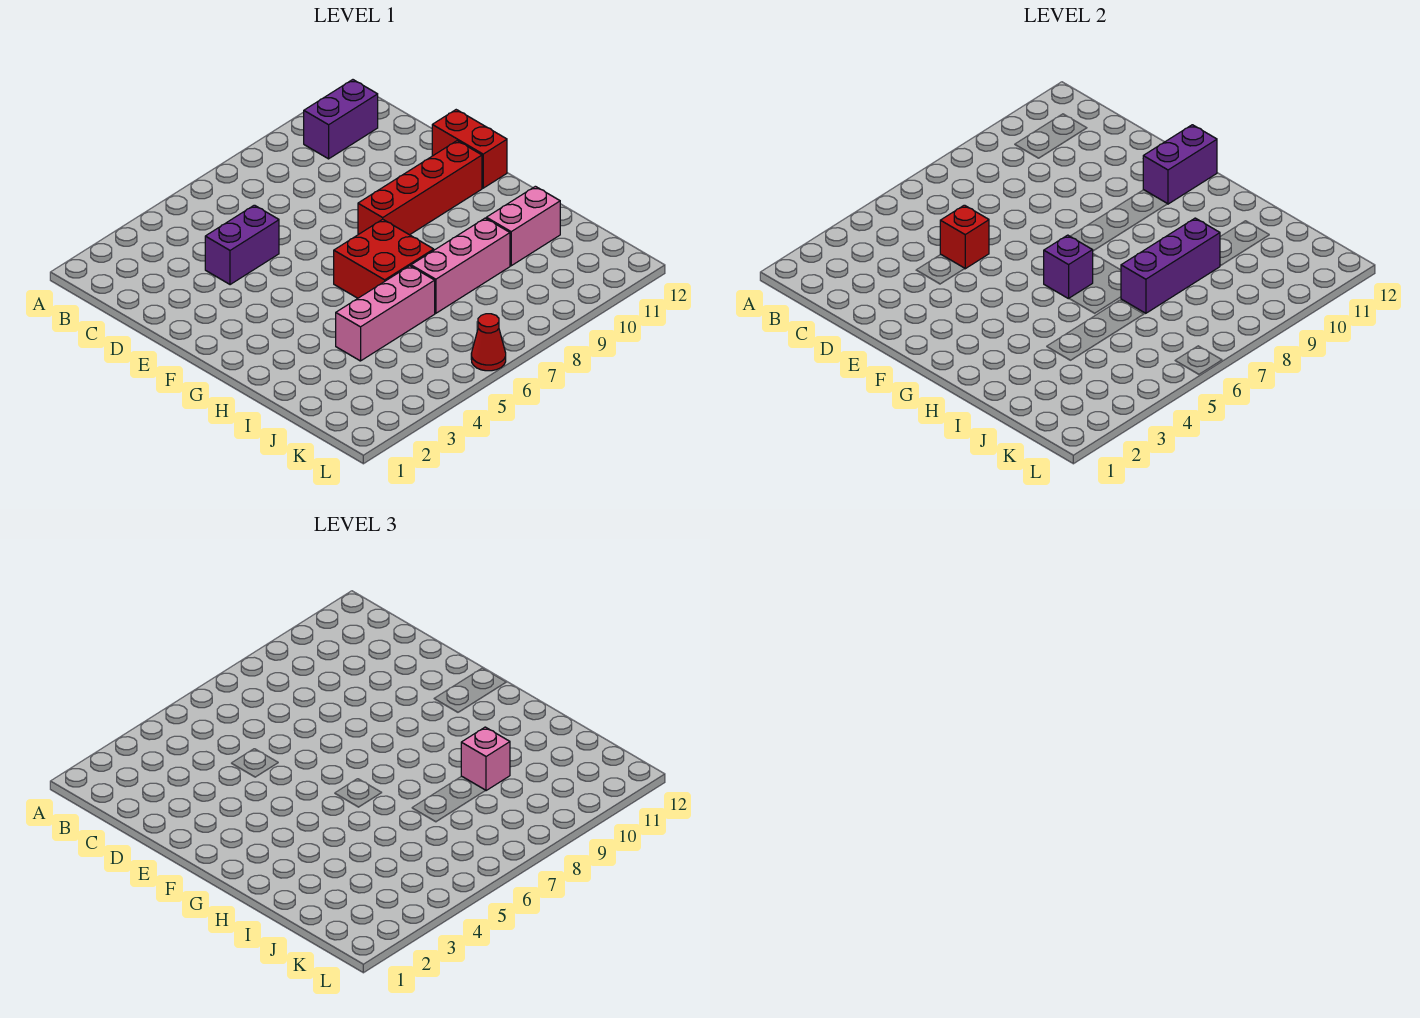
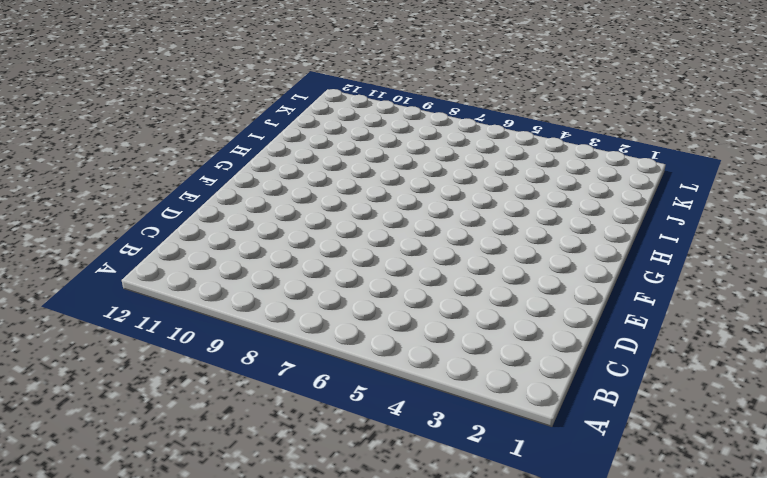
none -> purple 1x2 brick [304,80,378,159]
none -> purple 1x2 brick [205,205,279,285]
none -> red 1x2 brick [432,110,507,188]

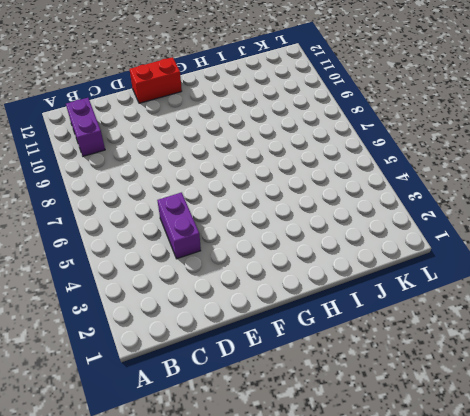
none -> red 1x4 brick [358,141,482,235]
none -> red 2x2 brick [334,219,434,298]
none -> pink 1x3 brick [336,266,435,361]

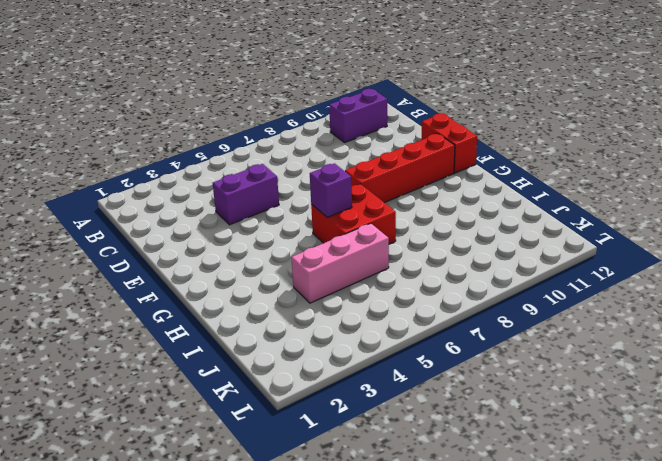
none -> pink 1x3 brick [411,218,510,313]
none -> pink 1x2 brick [486,186,560,266]
none -> red 1x1 cone [471,314,506,371]

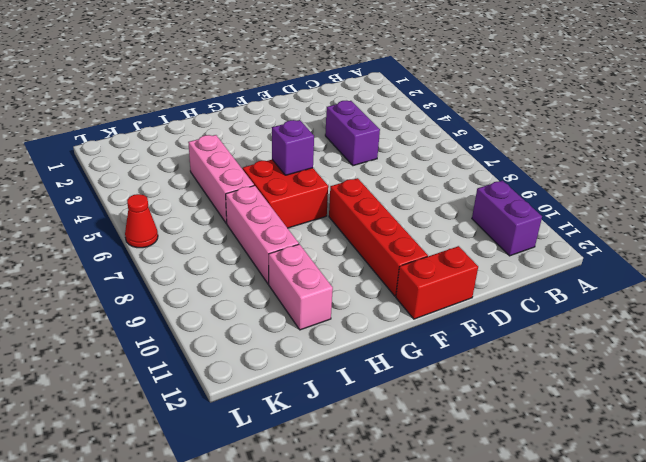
none -> red 1x1 brick [940,205,989,269]
none -> purple 1x2 brick [1143,125,1217,204]
none -> purple 1x3 brick [1121,218,1220,313]

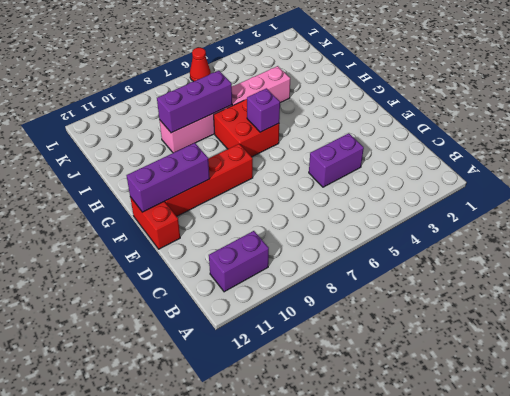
purple 1x3 brick [127,143,210,212] -> purple 1x2 brick [1143,125,1217,204]
none -> pink 1x2 brick [486,186,560,266]
none -> red 1x1 brick [940,205,989,269]
none -> pink 1x1 brick [461,727,510,791]

